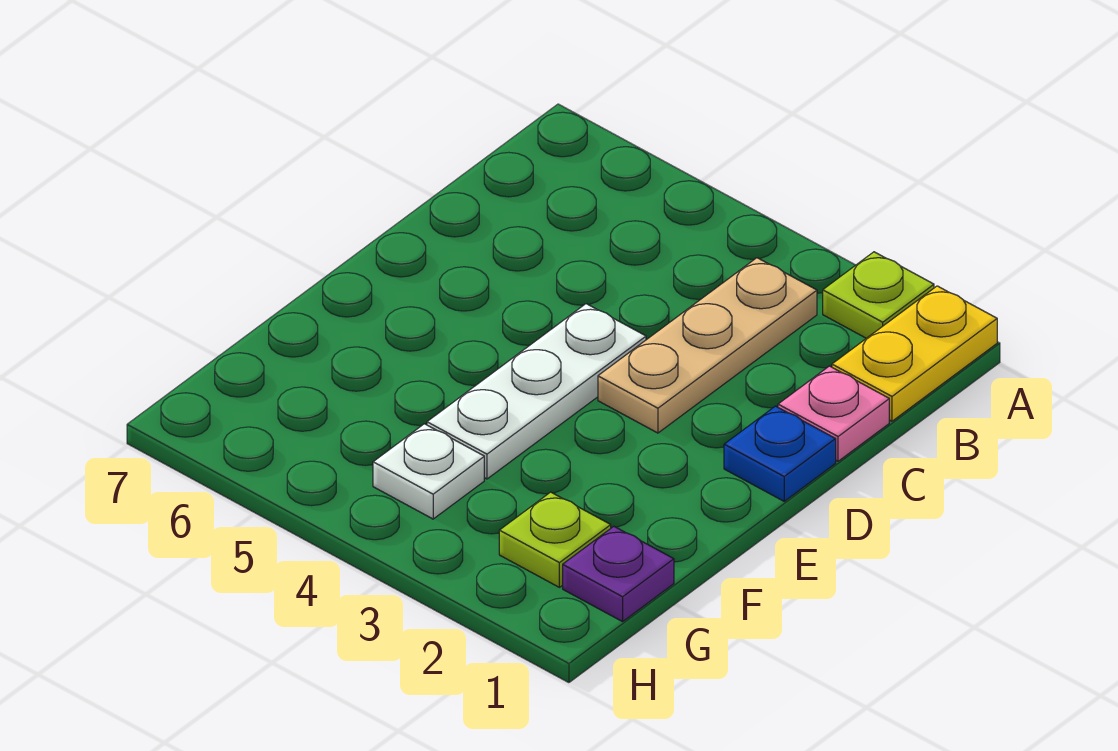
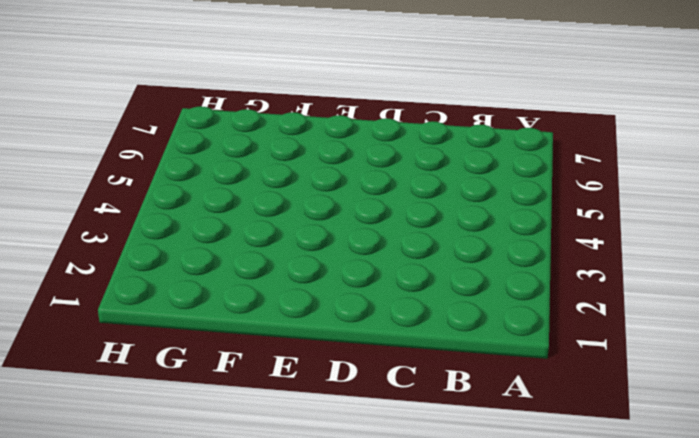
none -> yellow 1x2 plate [832,286,997,421]
none -> lime 1x1 plate [823,252,934,338]

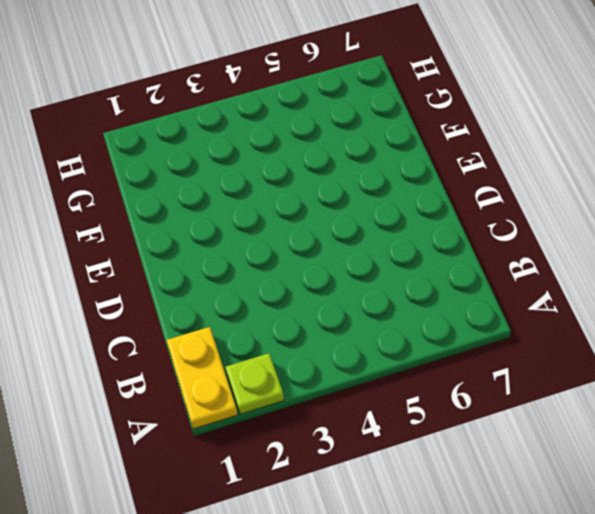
none -> tan 1x3 plate [598,258,817,433]
none -> pink 1x1 plate [778,366,889,461]

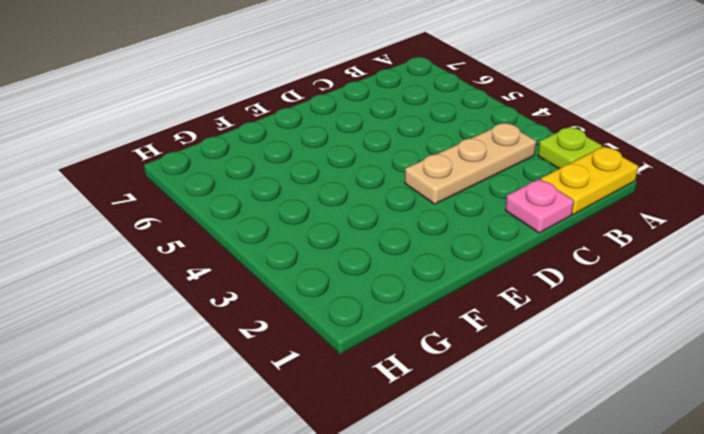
none -> blue 1x1 plate [724,406,836,501]
none -> white 1x3 plate [427,304,646,479]

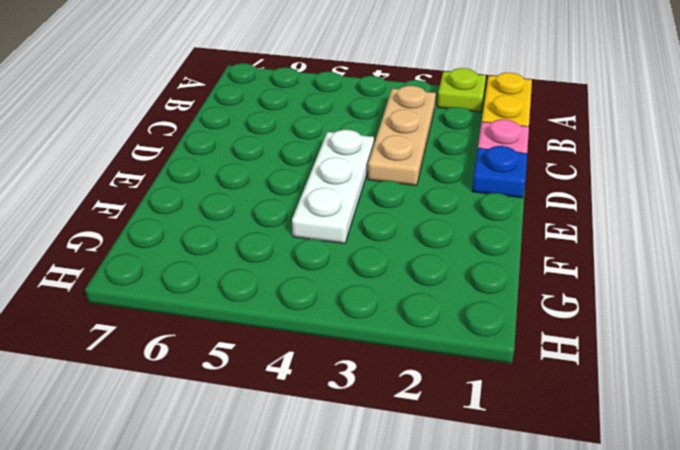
none -> purple 1x1 plate [563,526,674,622]
none -> lime 1x1 plate [499,492,611,587]

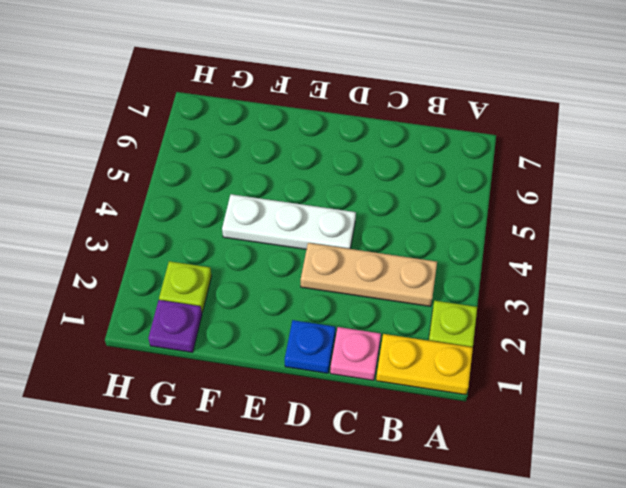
none -> white 1x1 plate [373,424,484,519]

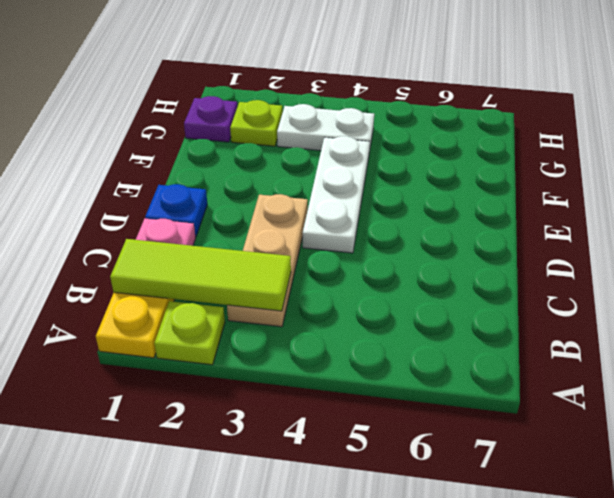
lime 1x3 tile [110,239,291,311] -> none
white 1x2 plate [277,104,374,152] -> white 1x1 plate [373,424,484,519]

